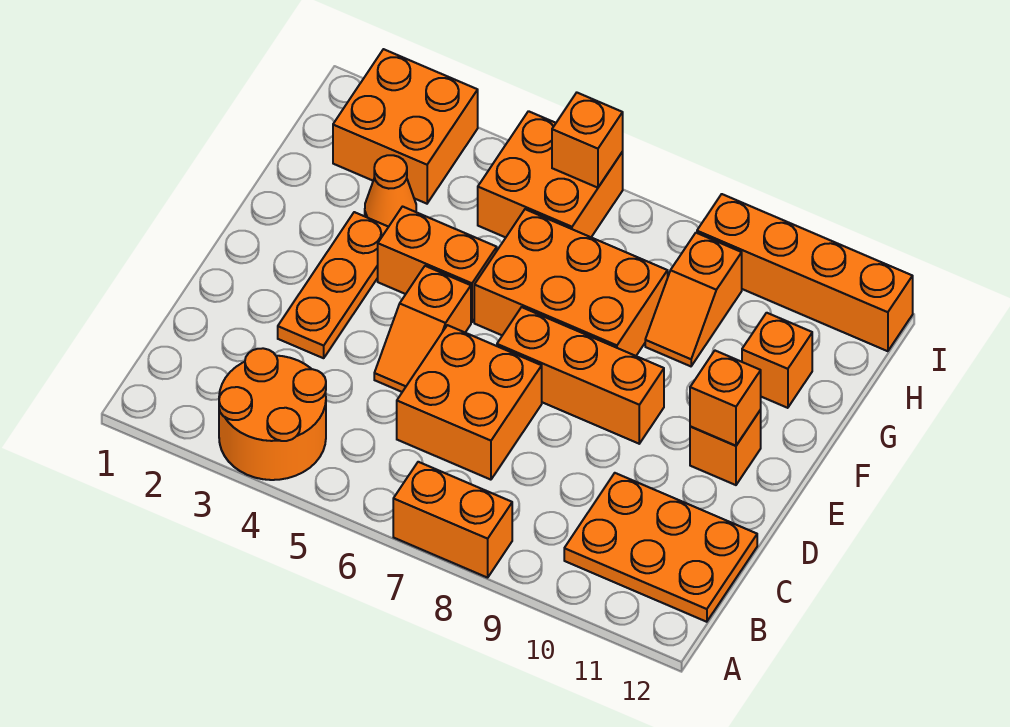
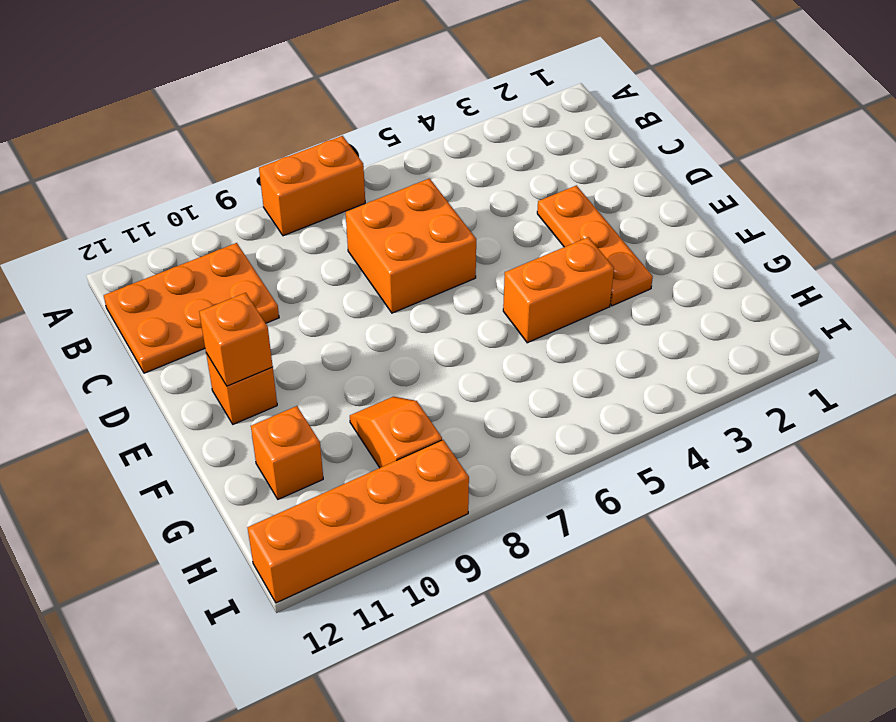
none -> orange 2x2 round brick [219,348,326,480]
none -> orange 1x2 slope [374,266,471,392]
none -> orange 1x3 brick [497,307,664,444]

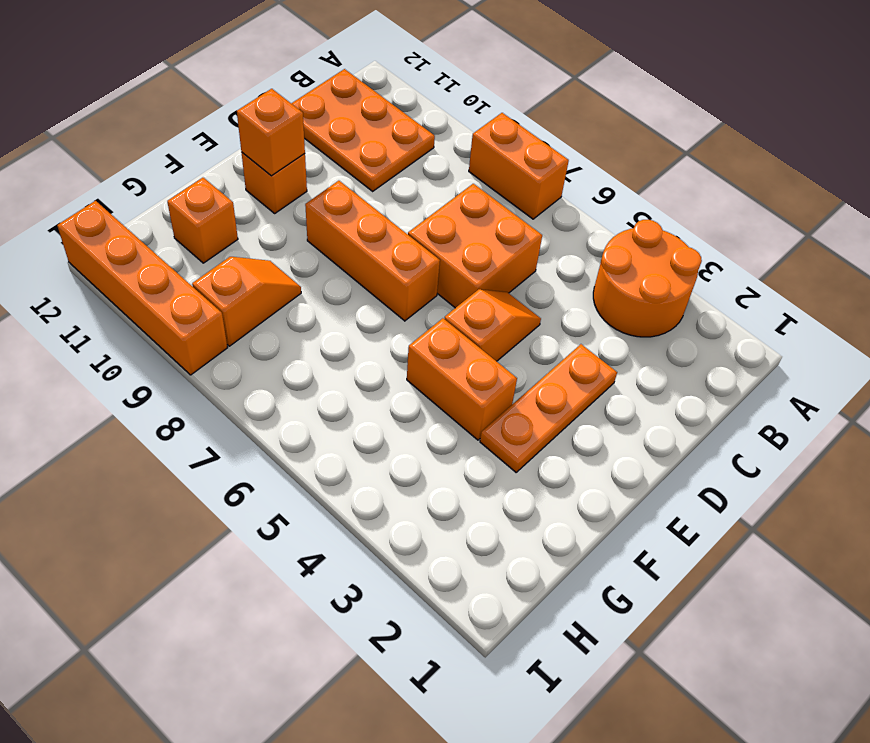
none -> orange 2x3 brick [474,209,668,356]
none -> orange 1x1 cone [365,155,416,227]
none -> orange 2x2 brick [333,49,478,204]

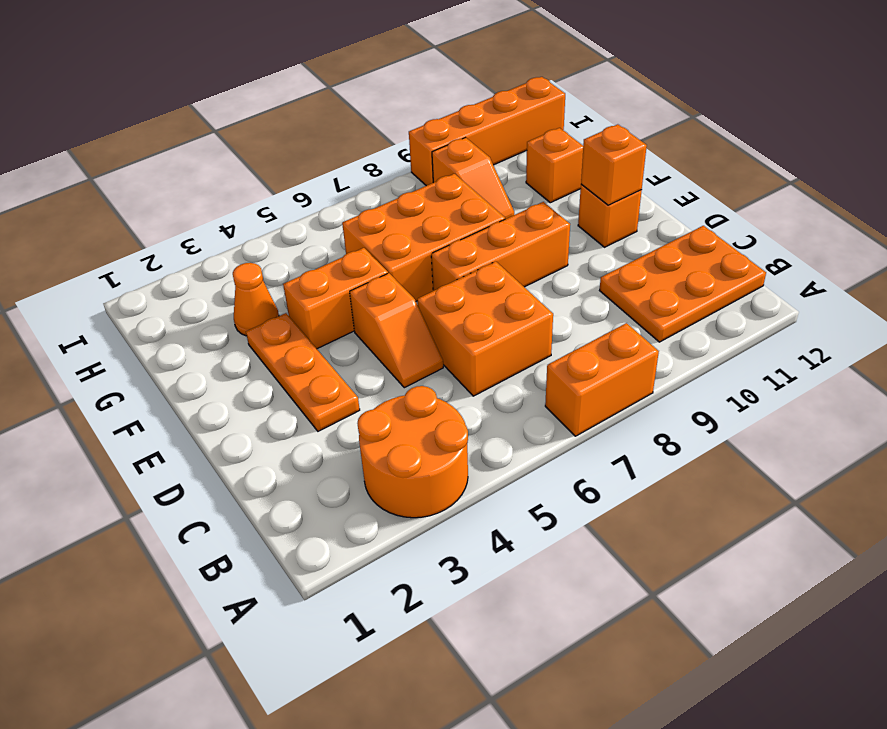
none -> orange 2x2 brick [333,49,478,204]
none -> orange 2x2 brick [478,111,623,237]
none -> orange 1x1 brick [552,93,623,188]

